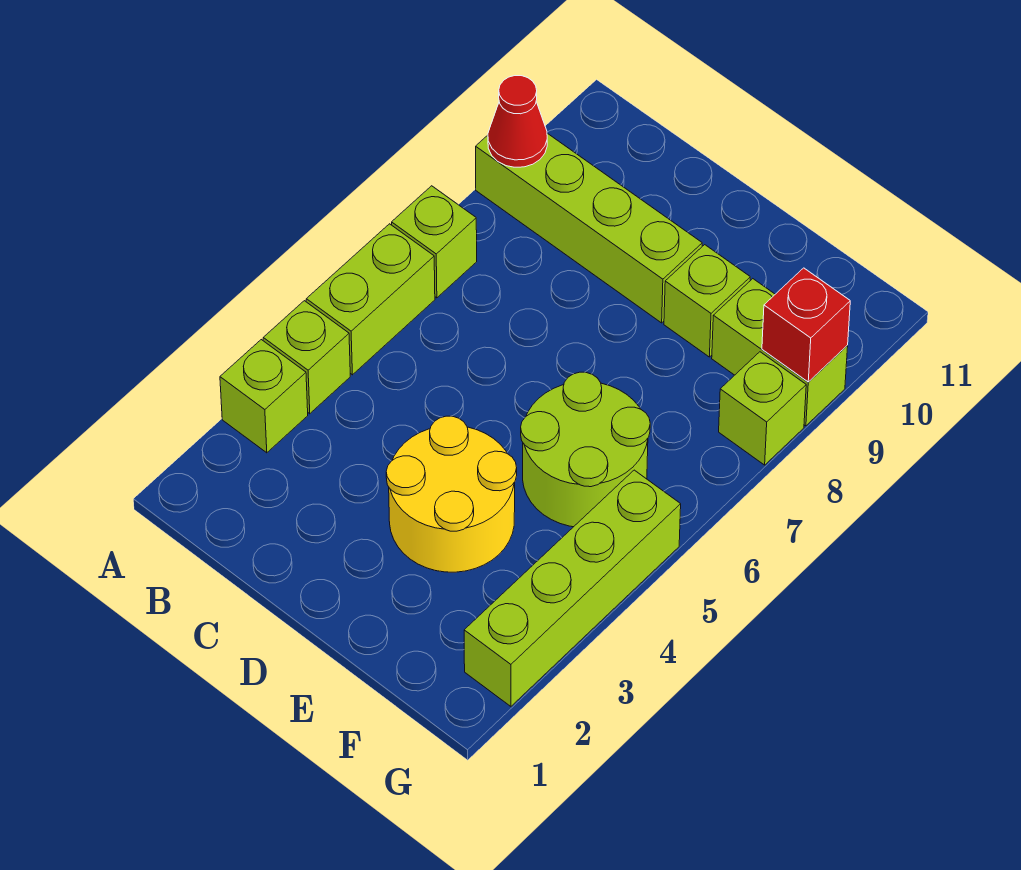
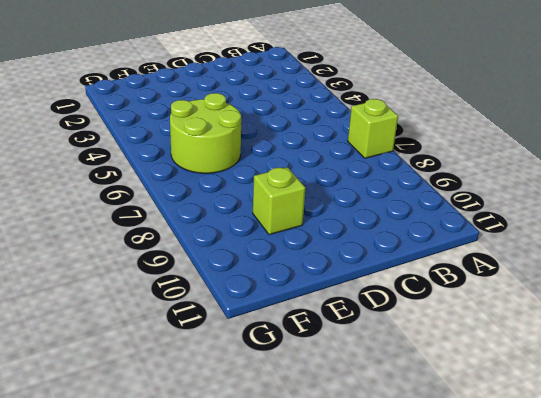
none -> lime 1x1 brick [220,340,308,453]
none -> lime 1x1 brick [263,301,350,414]
none -> lime 1x2 brick [306,224,435,375]

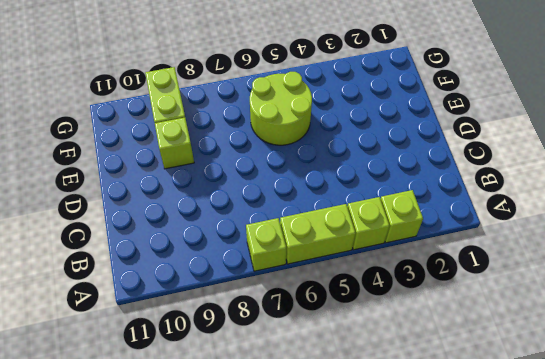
none -> lime 1x4 brick [476,133,702,323]
none -> yellow 2x2 round brick [386,416,517,572]
none -> lime 1x4 brick [464,470,681,706]

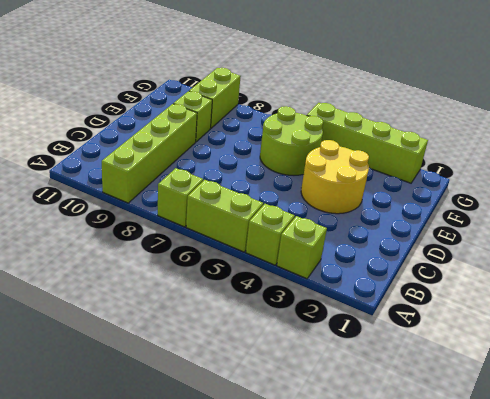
none -> lime 1x1 brick [719,352,806,465]
none -> red 1x1 cone [488,76,547,167]
none -> red 1x1 brick [762,268,850,382]

